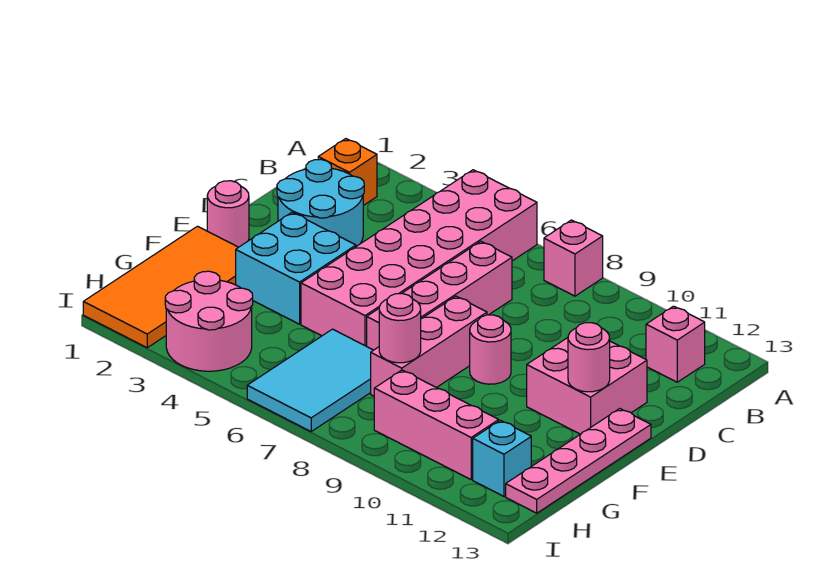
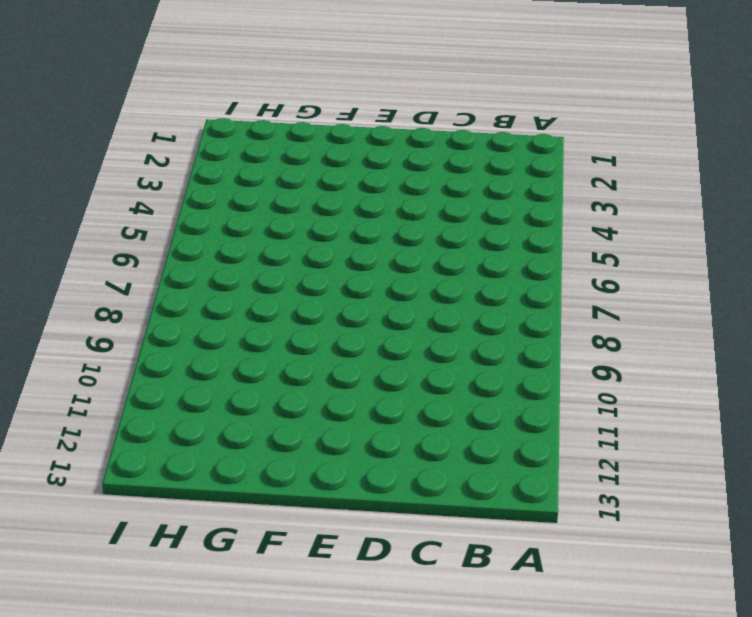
none -> pink 2x6 brick [301,170,537,346]
none -> pink 1x1 brick [544,220,603,296]
none -> orange 1x1 brick [318,139,377,206]

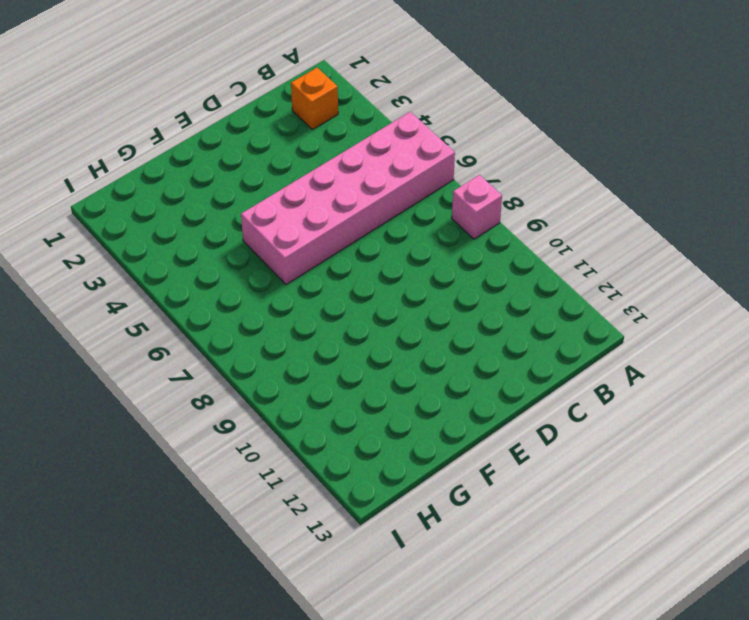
none -> pink 1x1 brick [646,306,705,382]
none -> cyan 2x2 round brick [277,160,364,246]
none -> pink 1x4 brick [367,241,512,350]

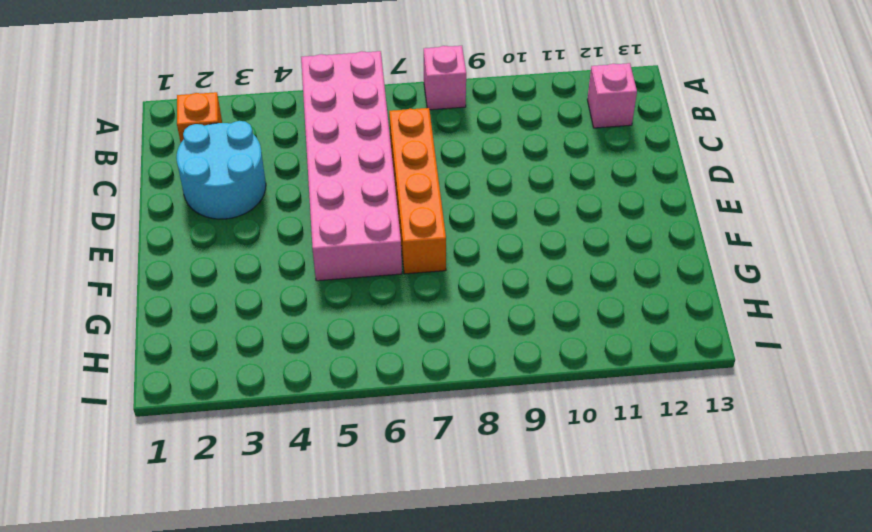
orange 1x4 brick [389,108,446,274] -> pink 1x4 brick [367,241,512,350]
none -> pink 2x2 brick [527,338,647,434]
none -> pink 1x1 round brick [207,181,249,247]
none -> cyan 2x2 brick [236,213,356,324]

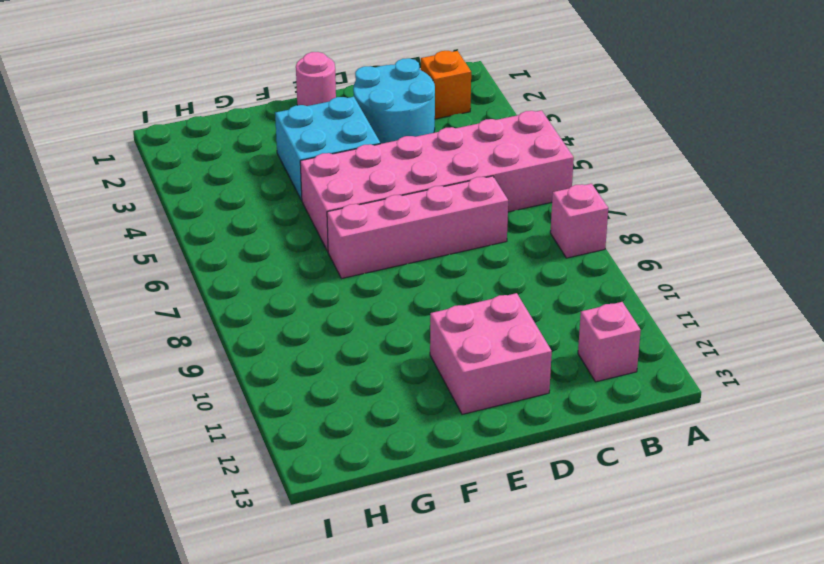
none -> pink 1x3 brick [371,296,487,396]
none -> pink 1x1 round brick [470,315,511,384]
none -> pink 1x4 plate [506,409,651,513]

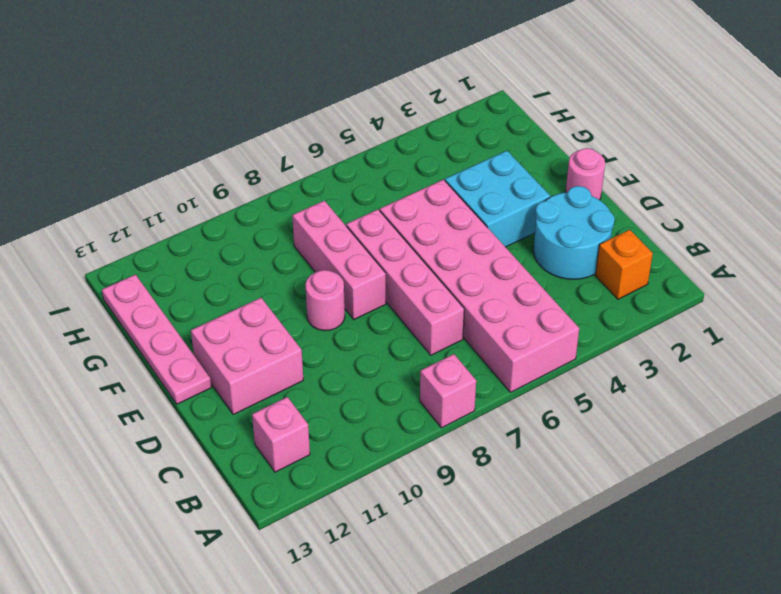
none -> orange 2x4 tile [83,226,238,348]
none -> cyan 2x3 tile [247,329,373,431]
none -> pink 2x2 round brick [165,271,253,371]

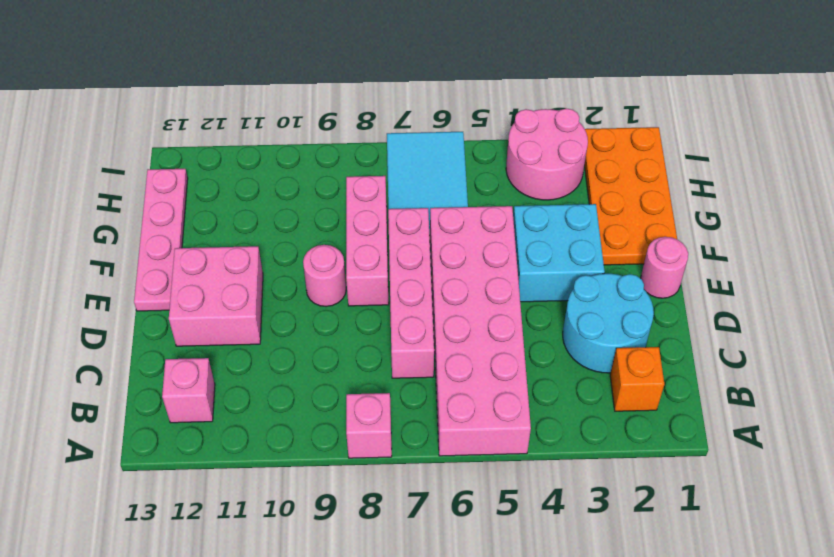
orange 2x4 plate [584,127,677,265] -> orange 2x4 tile [83,226,238,348]
none -> pink 1x3 brick [374,370,499,479]
none -> cyan 1x1 brick [473,420,531,496]
none -> pink 1x1 round brick [568,323,610,392]

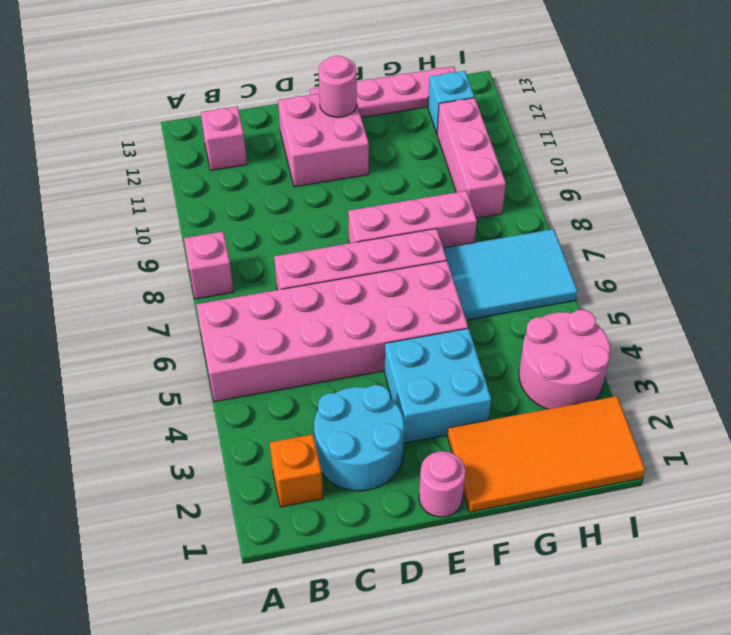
none -> pink 1x1 round brick [470,315,511,384]
none -> pink 1x1 round brick [379,294,421,363]

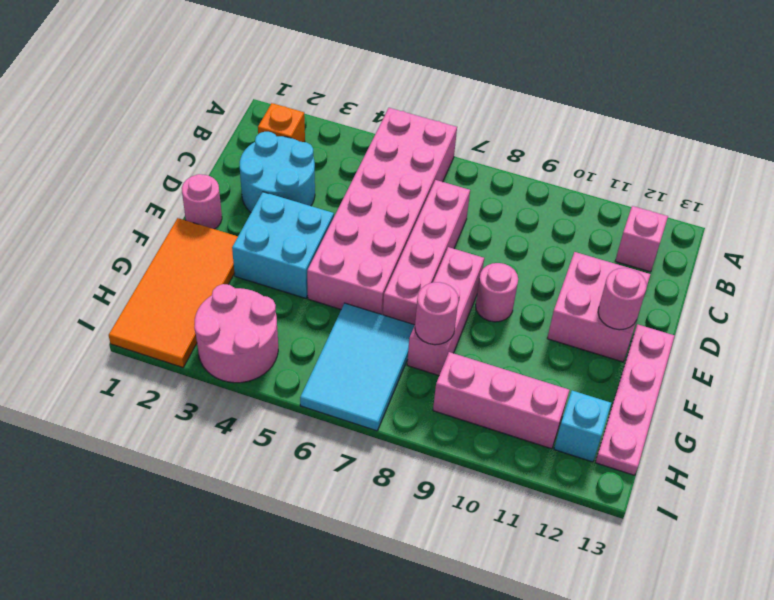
none -> pink 1x1 brick [544,220,603,296]

